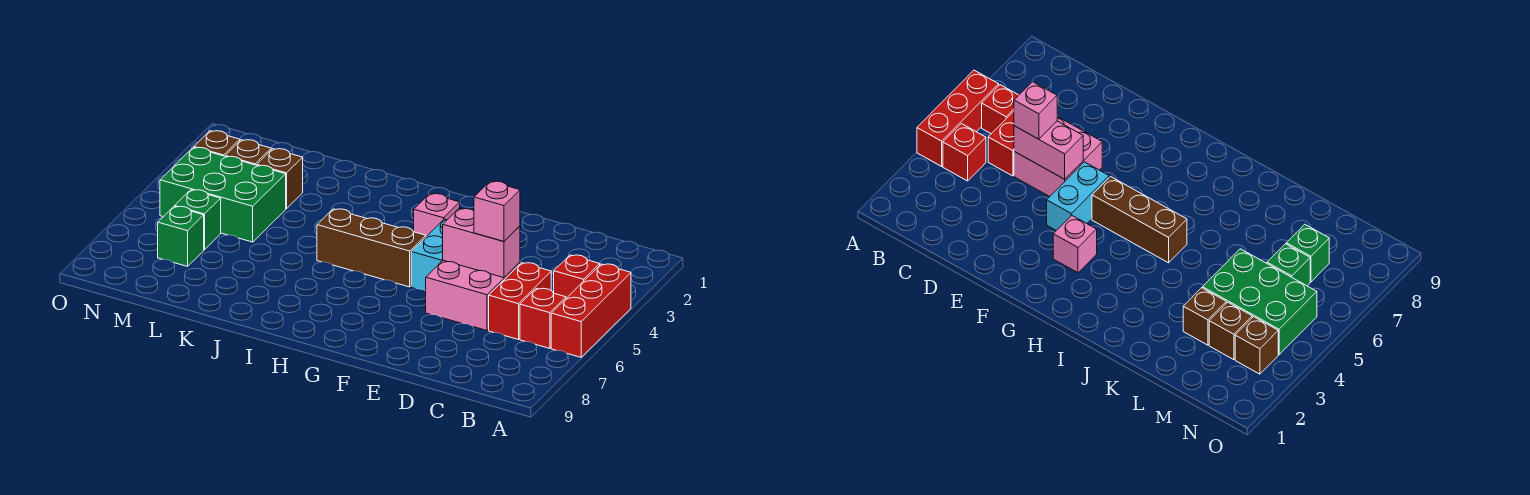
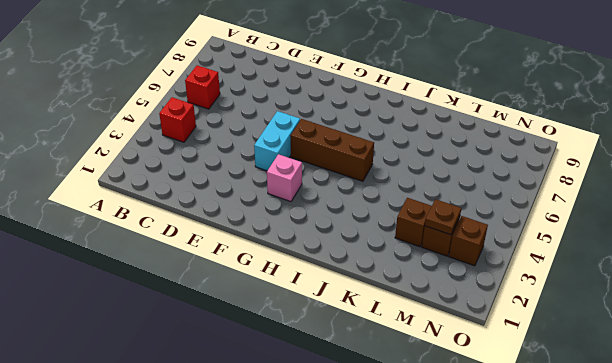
brown 1x1 plate [425,199,461,235] -> none
none -> red 1x3 brick [551,264,631,357]
none -> red 1x2 brick [489,263,551,340]
none -> pink 2x2 brick [426,260,520,330]

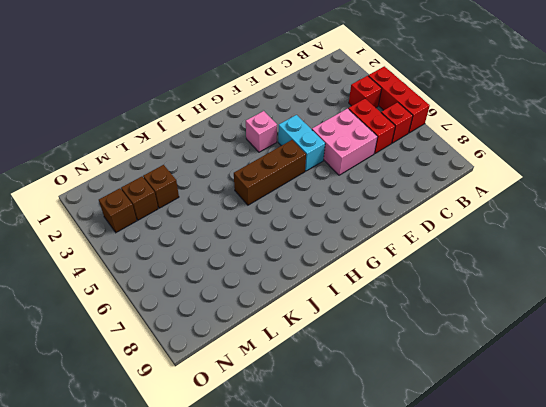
none -> green 2x3 brick [160,147,286,242]
none -> green 1x1 brick [175,190,221,250]
none -> green 1x1 brick [158,206,204,266]

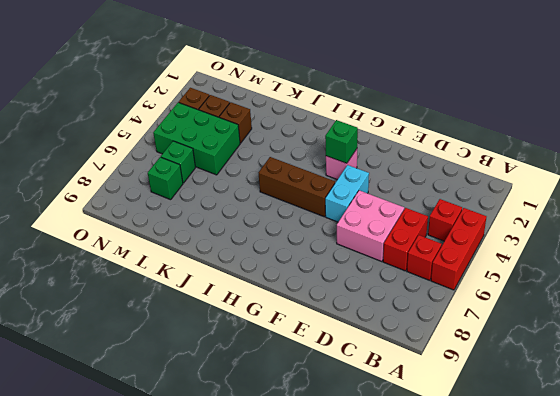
green 1x1 brick [325,120,358,163] -> none
none -> pink 1x2 brick [443,209,520,278]
none -> pink 1x1 brick [474,181,520,241]

